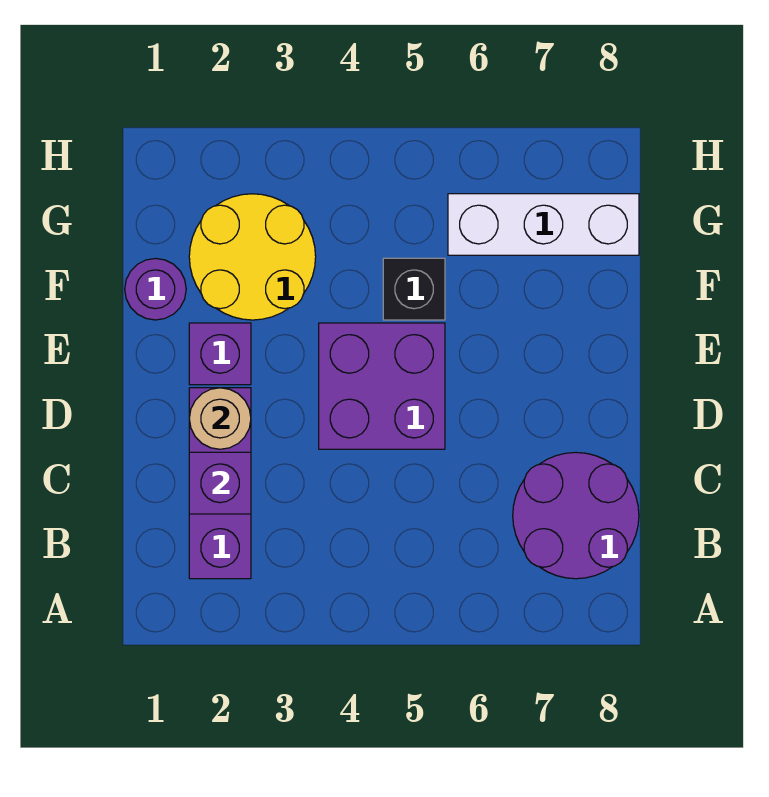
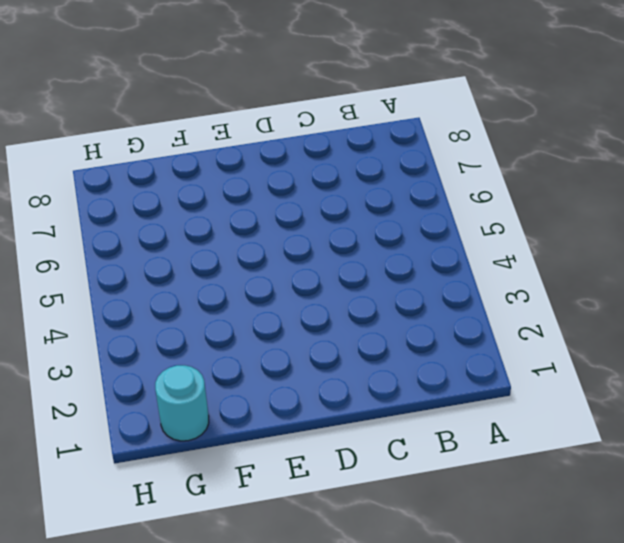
cyan 1x1 round brick [155,365,209,441] -> none
none -> purple 1x3 brick [189,388,251,579]
none -> purple 2x2 round brick [513,452,639,579]

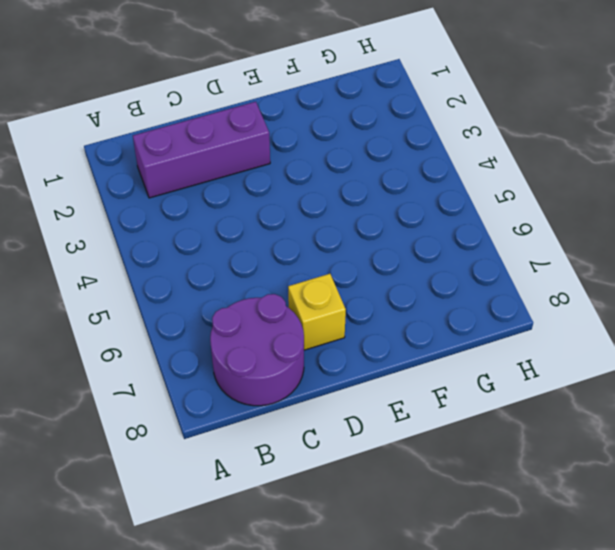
yellow 1x1 brick [288,274,346,350] -> none
none -> purple 2x2 brick [319,323,445,449]
none -> purple 1x1 brick [189,323,251,385]

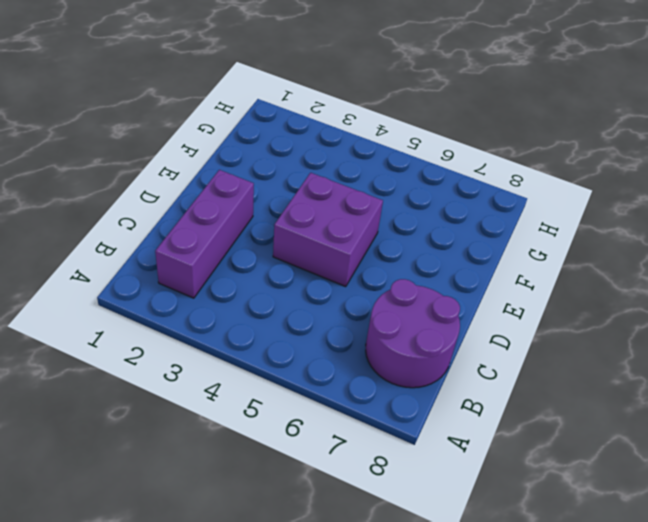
none -> purple 1x1 brick [189,323,251,385]
none -> purple 1x1 round brick [125,259,186,320]

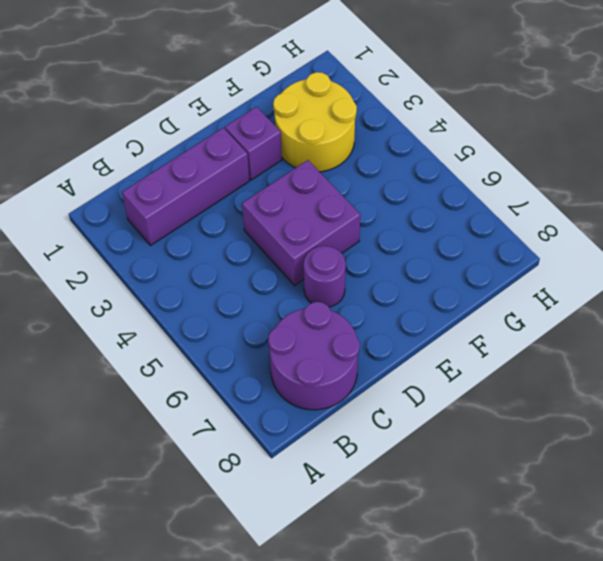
purple 1x1 round brick [304,246,346,307] -> purple 1x1 round brick moved to [125,259,186,320]
none -> black 1x1 brick [383,258,445,320]
none -> white 1x3 brick [448,194,639,255]

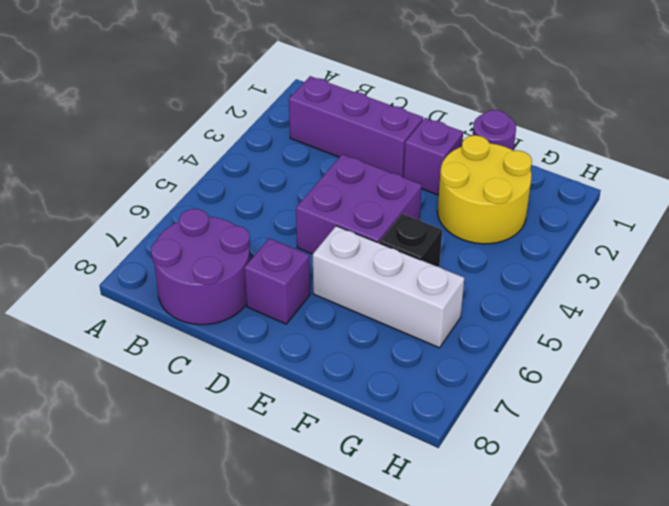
purple 1x1 brick [244,238,310,324] -> purple 1x1 brick moved to [189,452,251,514]
white 1x3 brick [313,226,464,348] -> white 1x3 brick turned to [448,194,639,255]
none -> tan 1x1 round brick [189,388,251,449]

